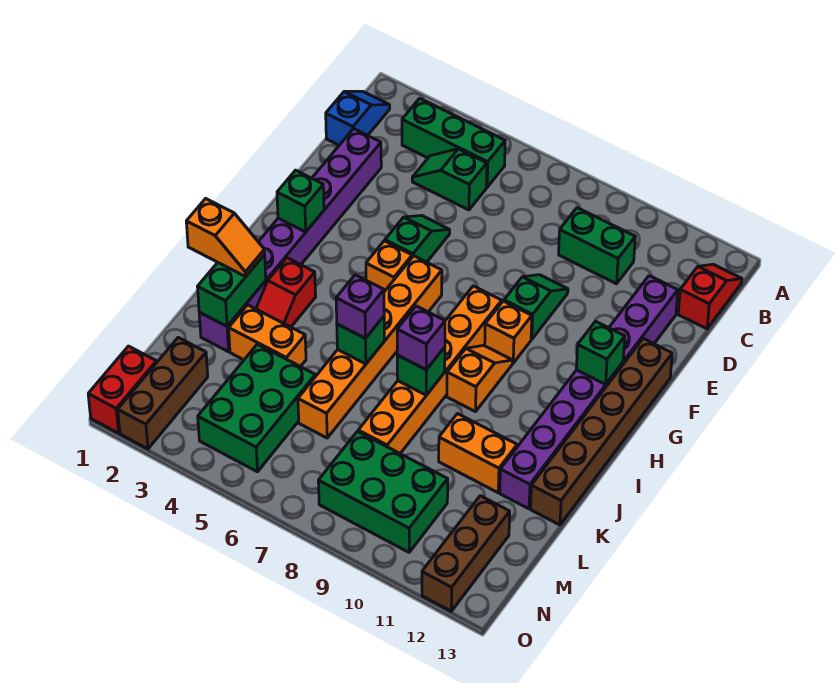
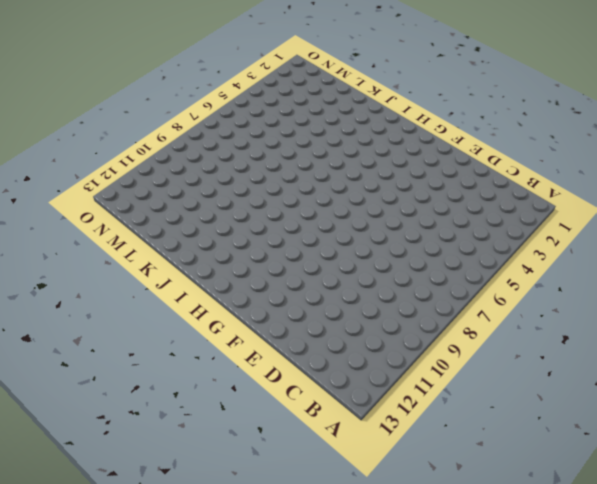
none -> blue 1x2 slope [326,91,390,145]
none -> green 1x3 brick [402,98,505,187]
none -> red 1x2 slope [678,264,742,329]
none -> green 1x2 slope [412,149,487,210]

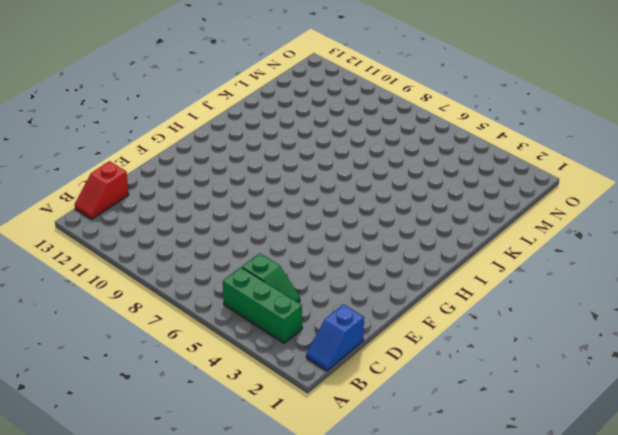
none -> green 1x2 brick [559,208,635,284]
none -> purple 1x8 brick [199,129,381,352]
none -> purple 1x8 brick [500,276,678,509]
none -> green 1x2 slope [385,216,450,262]

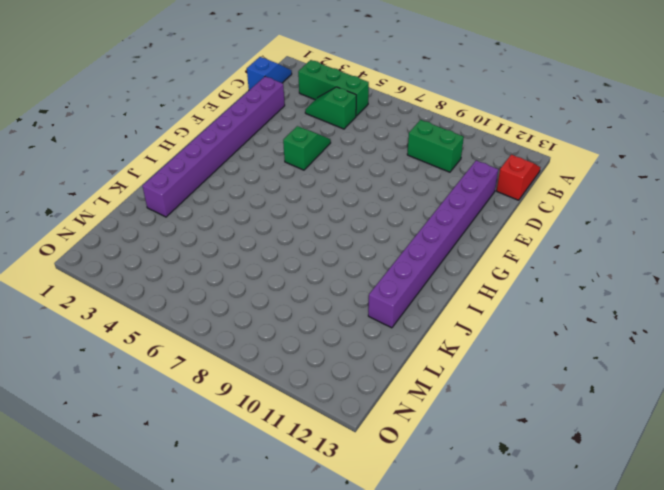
none -> green 1x2 slope [504,275,568,339]
none -> brown 1x6 brick [531,338,672,525]
none -> orange 1x1 brick [366,241,412,292]
none -> orange 1x6 brick [298,256,442,438]

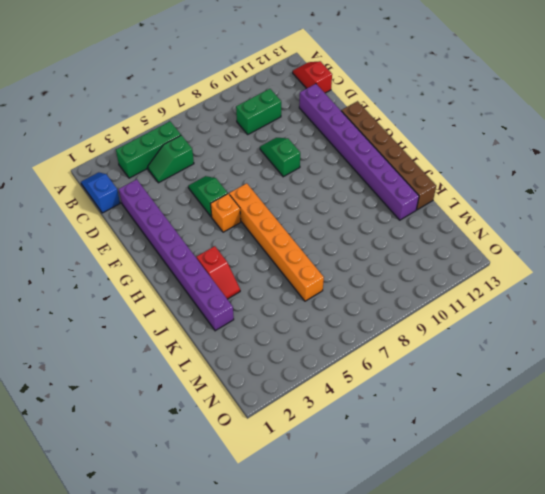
none -> orange 1x6 brick [358,286,502,453]
none -> orange 1x1 brick [485,301,532,363]
none -> orange 1x2 slope [447,345,512,412]
none -> orange 1x2 brick [229,305,306,367]

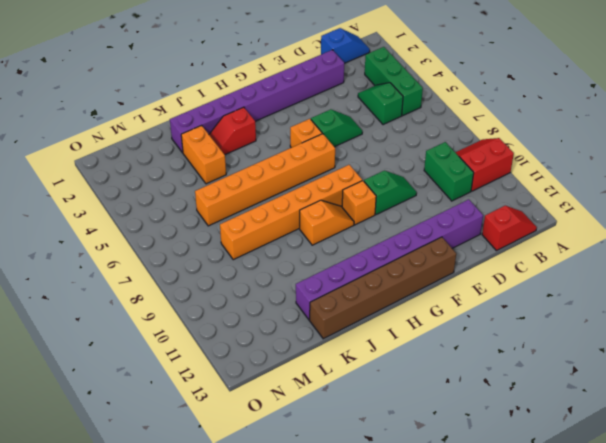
red 2x2 slope [455,138,514,191] -> none
none -> orange 1x2 brick [439,414,517,493]
none -> green 2x3 brick [198,344,315,472]
none -> brown 1x3 brick [118,338,208,449]
none -> green 2x3 brick [318,431,448,552]

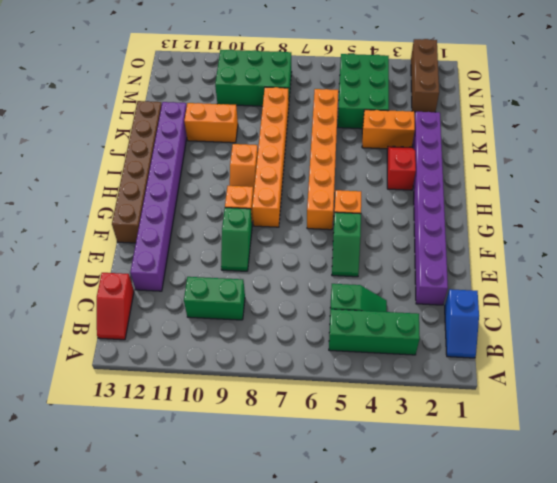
none -> brown 1x3 brick [422,496,510,611]
none -> red 1x2 brick [88,346,157,433]
none -> green 1x1 brick [277,170,324,232]
none -> green 1x1 brick [576,321,625,384]

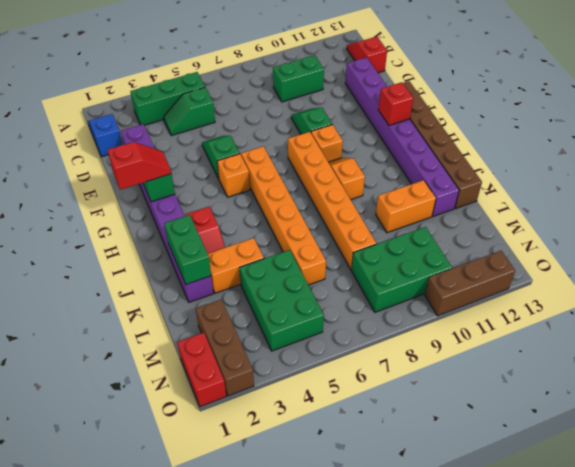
red 1x2 slope [107,142,171,190] -> none
red 1x1 brick [378,82,413,125] -> green 1x1 brick [576,321,625,384]
brown 1x3 brick [425,251,515,316] -> brown 1x3 brick turned to [422,496,510,611]
none -> green 1x1 brick [337,316,384,364]
none -> green 1x1 brick [397,347,445,395]
none -> orange 1x2 slope [186,199,265,276]
none -> purple 1x1 brick [336,275,384,338]

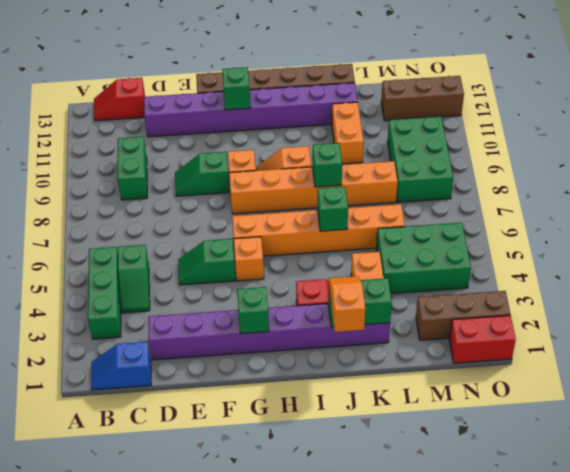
none -> purple 1x1 brick [336,275,384,338]
none -> purple 1x1 brick [397,306,445,370]

